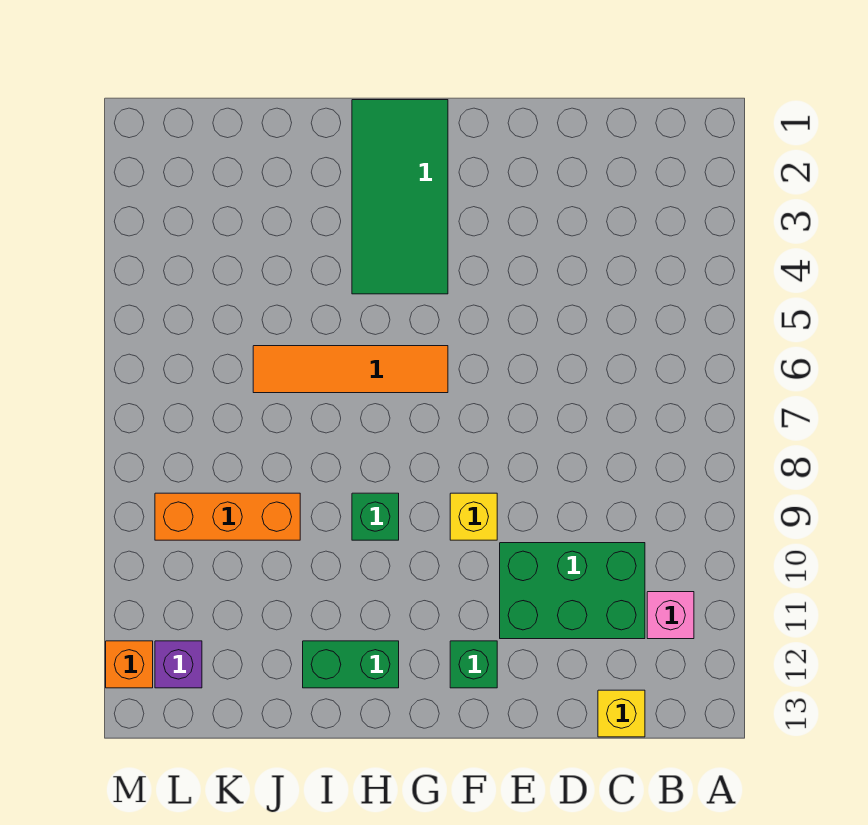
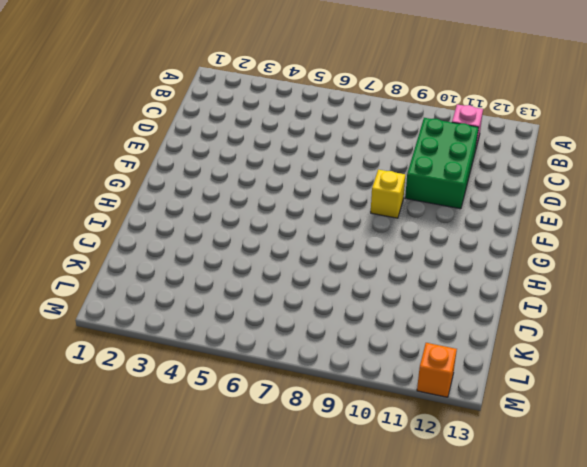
none -> yellow 1x1 brick [598,690,645,737]
none -> green 1x1 brick [450,641,497,688]
none -> green 2x4 tile [352,100,448,294]

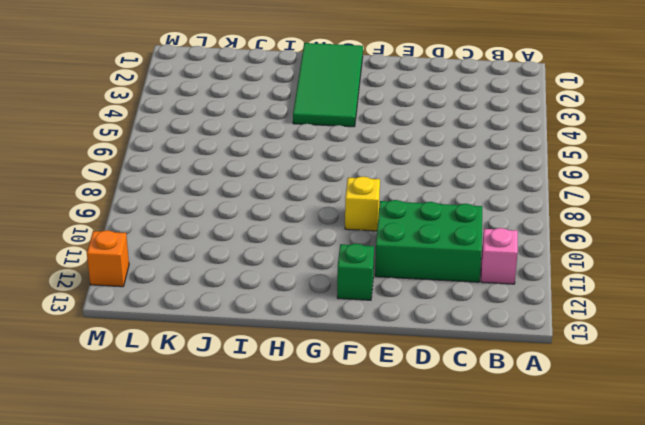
none -> yellow 1x1 brick [598,690,645,737]
none -> orange 1x4 tile [253,346,448,393]
none -> green 1x1 brick [352,493,399,540]

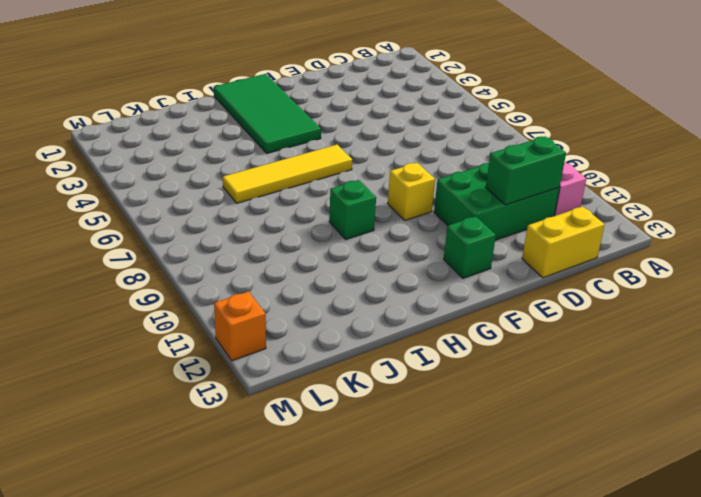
green 1x2 brick [486,136,566,205] -> green 1x2 brick moved to [303,641,399,688]
yellow 1x2 brick [522,206,605,278] -> yellow 1x1 brick [598,690,645,737]
yellow 1x4 tile [223,145,352,203] -> orange 1x4 tile [253,346,448,393]
none -> orange 1x3 brick [155,493,300,540]
none -> purple 1x1 brick [155,641,202,688]

